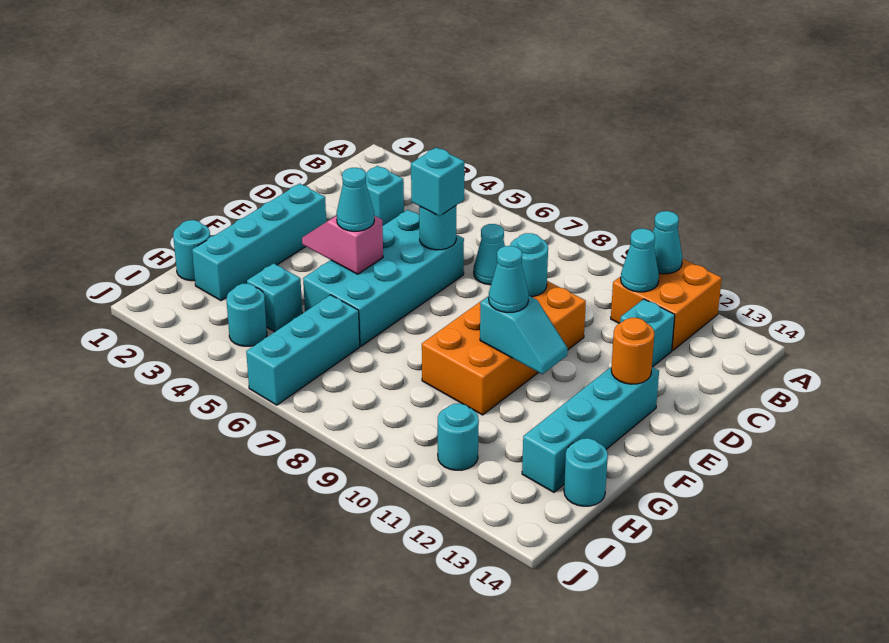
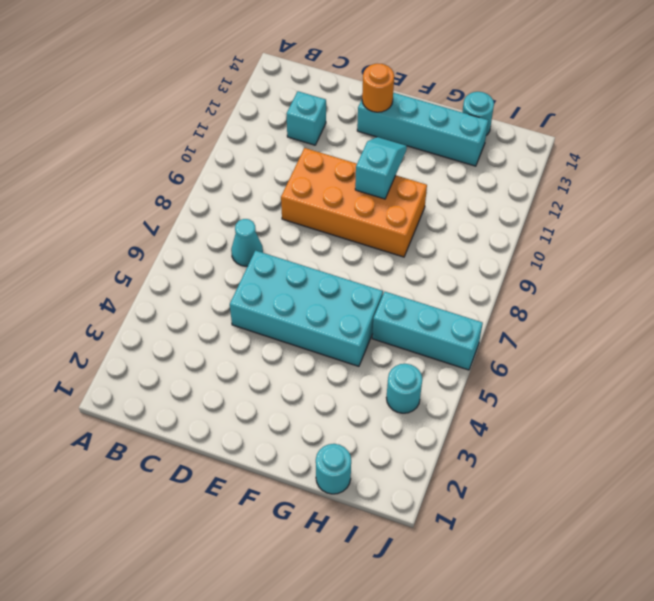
none -> orange 2x2 brick [611,259,722,351]
none -> cyan 1x1 brick [366,166,404,226]
none -> cyan 1x4 brick [192,184,326,301]

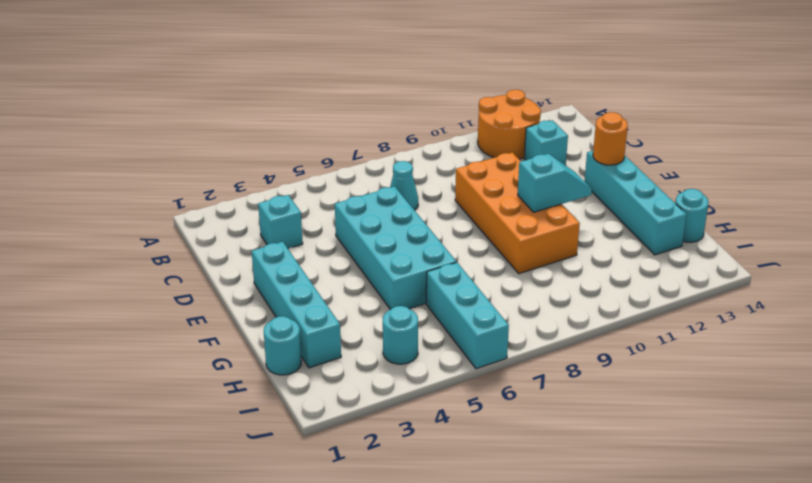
orange 2x2 round brick [478,90,541,159] -> orange 2x2 brick [611,259,722,351]
none -> cyan 1x1 brick [247,263,302,332]
none -> cyan 1x1 round brick [438,404,479,470]
none -> cyan 1x1 cone [653,211,682,274]

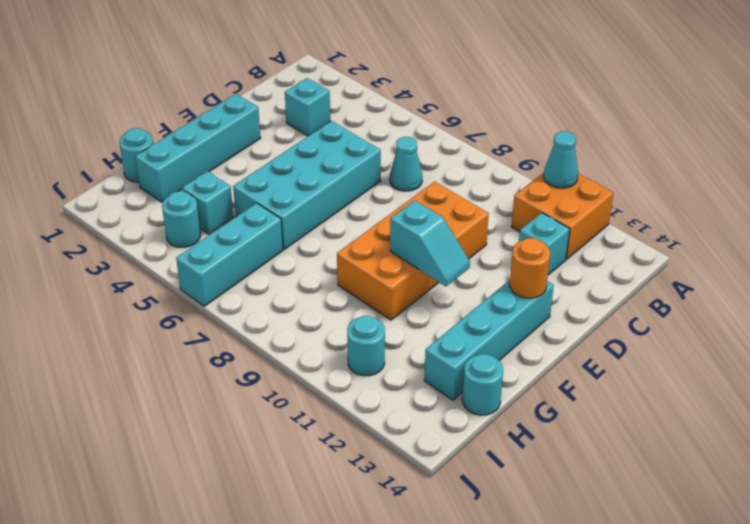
none -> cyan 1x1 cone [621,229,659,292]
none -> cyan 1x1 round brick [419,206,456,250]
none -> cyan 1x1 round brick [510,233,548,297]

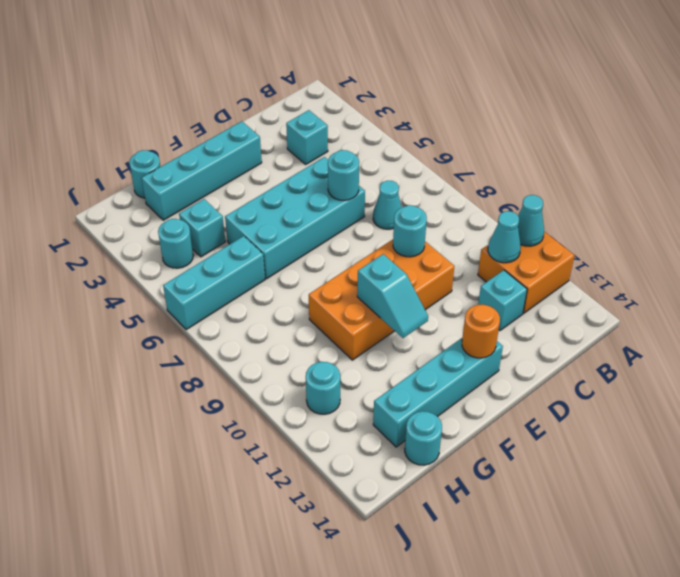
none -> pink 1x2 slope [302,216,383,274]
none -> cyan 1x1 brick [411,148,464,216]
none -> cyan 1x1 cone [337,168,374,231]

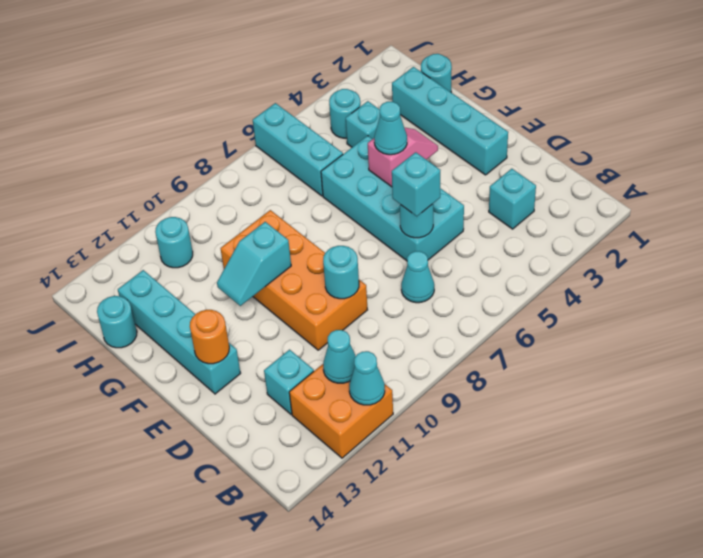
none -> cyan 1x1 cone [489,246,529,313]

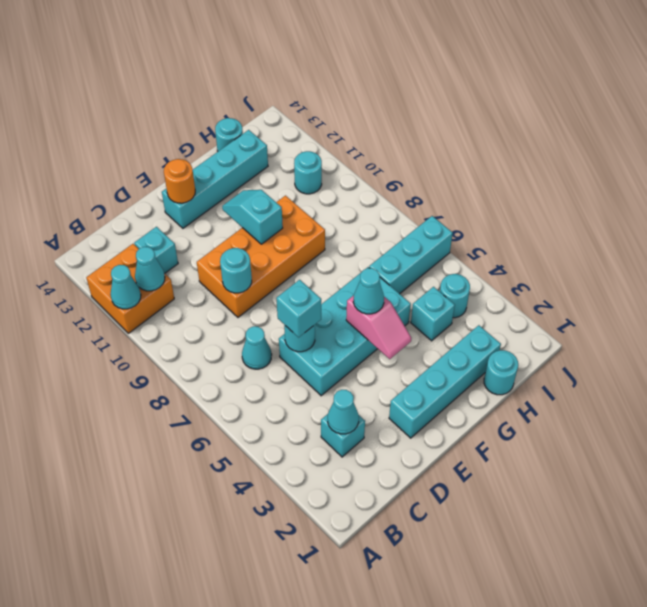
cyan 1x1 cone [328,390,359,434] -> cyan 1x1 cone moved to [489,246,529,313]

